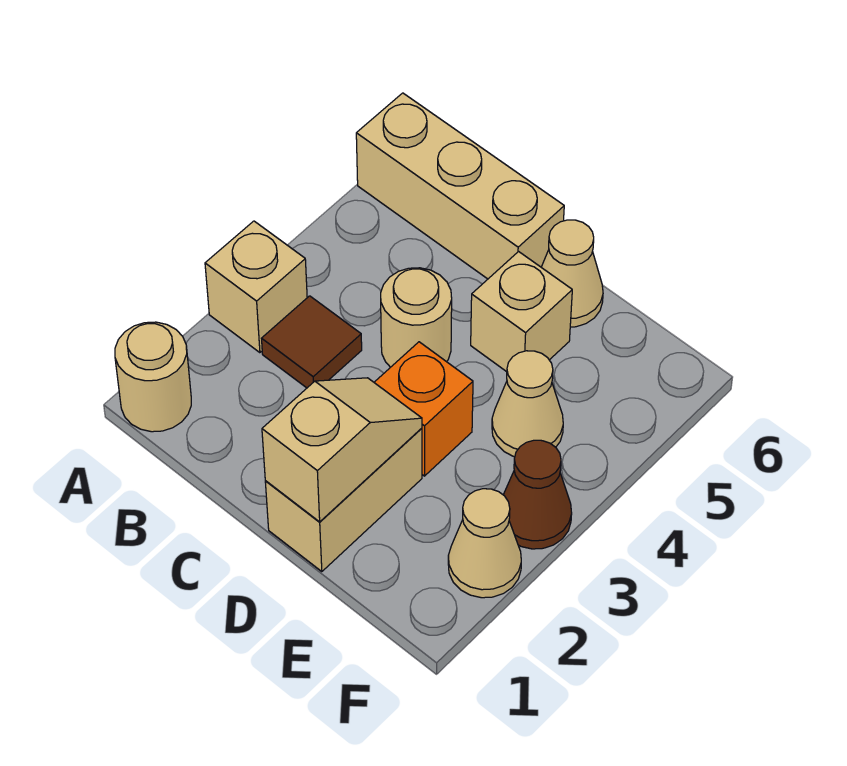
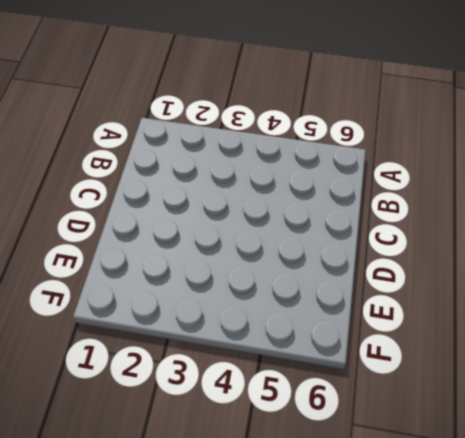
none -> tan 1x1 round brick [115,322,191,432]
none -> tan 1x1 brick [205,221,307,353]
none -> tan 1x3 brick [356,93,564,279]

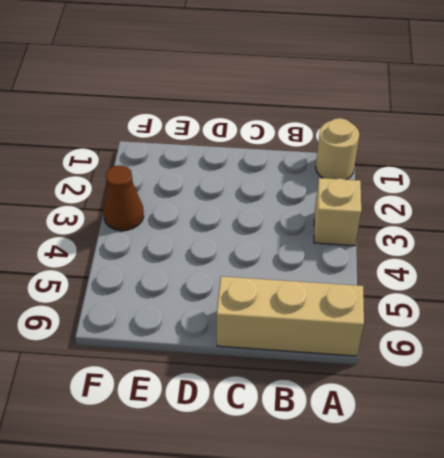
none -> brown 1x1 tile [262,296,362,388]
none -> tan 1x1 round brick [381,268,452,367]
none -> tan 1x2 brick [265,428,422,572]

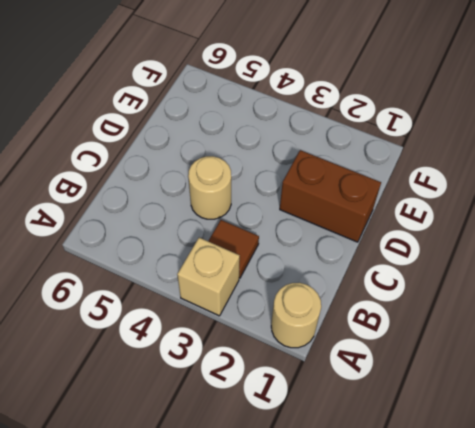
brown 1x2 brick [280,150,381,242] -> tan 1x2 brick [265,428,422,572]
none -> tan 1x3 brick [356,93,564,279]
none -> orange 1x1 brick [374,342,473,476]
none -> tan 1x1 brick [471,252,572,372]

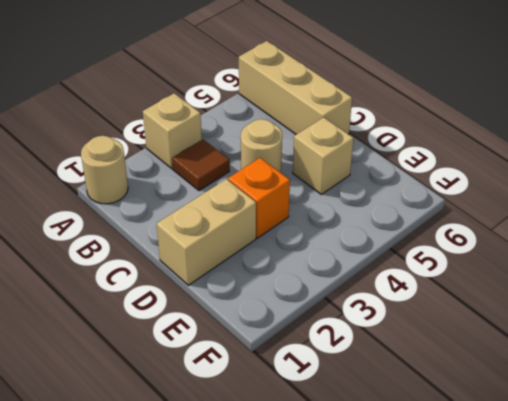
none -> tan 1x1 cone [541,220,603,327]
none -> tan 1x1 cone [492,351,563,457]
none -> tan 1x1 cone [448,489,521,598]

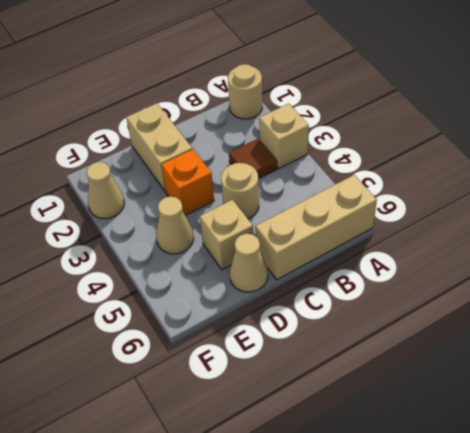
none -> brown 1x1 cone [503,440,572,549]
none -> tan 1x2 slope [262,378,422,522]

